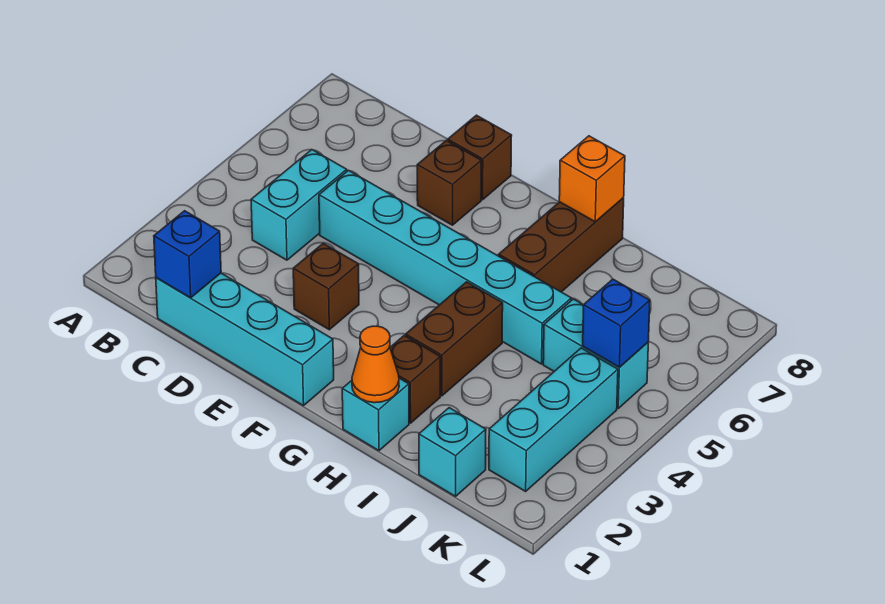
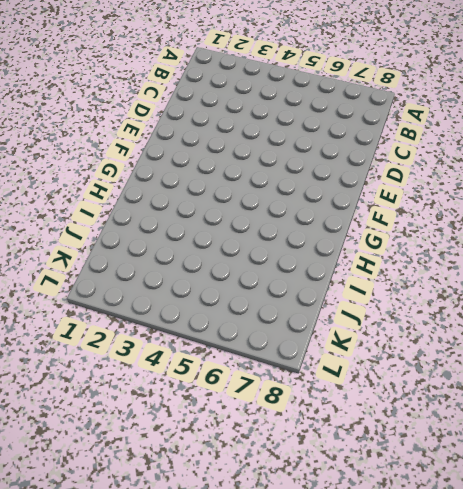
none -> cyan 1x4 brick [156,273,334,406]
none -> cyan 1x2 brick [251,150,347,260]
none -> cyan 1x6 brick [319,170,571,364]

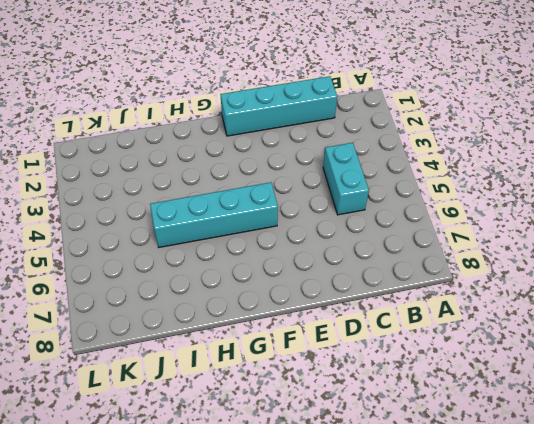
cyan 1x4 brick [150,182,278,247] -> cyan 1x6 brick [319,170,571,364]
none -> brown 1x1 brick [293,243,359,330]
none -> brown 1x1 brick [417,140,481,225]
none -> brown 1x1 brick [448,115,512,200]

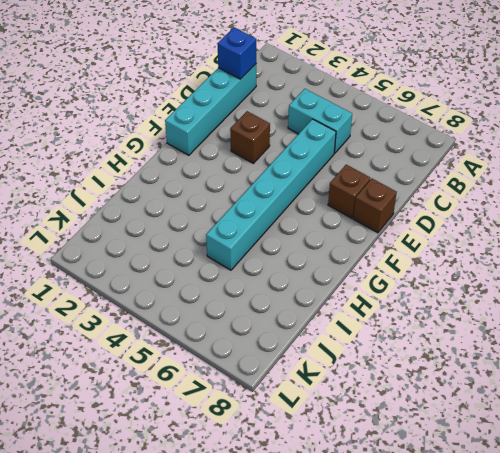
none -> cyan 1x1 brick [342,378,409,451]
none -> brown 1x1 brick [390,336,440,423]
none -> brown 1x2 brick [406,282,503,396]

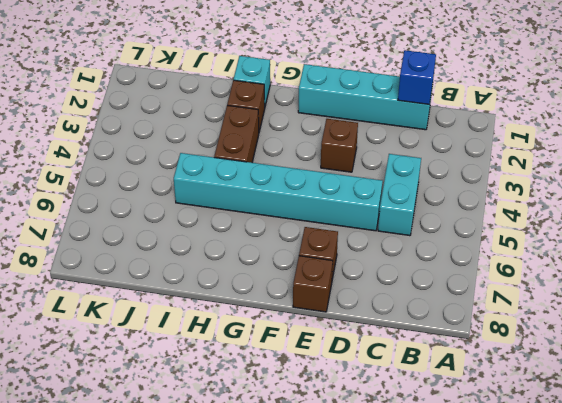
none -> brown 1x3 brick [499,198,624,292]
none -> cyan 1x1 brick [419,408,486,496]
none -> cyan 1x2 brick [543,299,648,408]

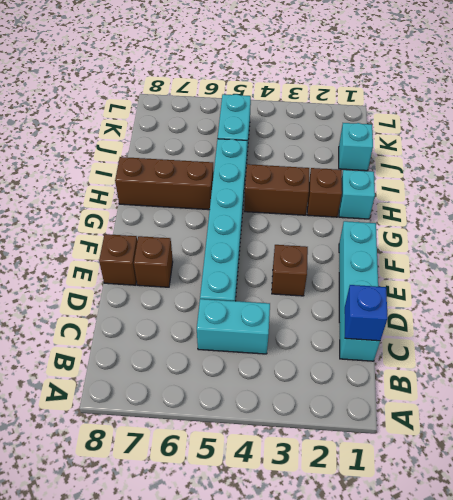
none -> cyan 1x3 brick [489,348,618,491]
none -> orange 1x1 cone [352,326,399,403]
none -> orange 1x1 brick [559,136,625,222]

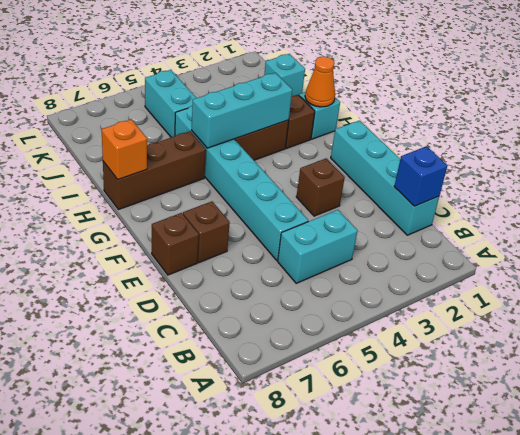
cyan 1x3 brick [192,73,292,148] -> cyan 1x3 brick moved to [489,348,618,491]
none -> blue 1x1 brick [583,279,650,367]

